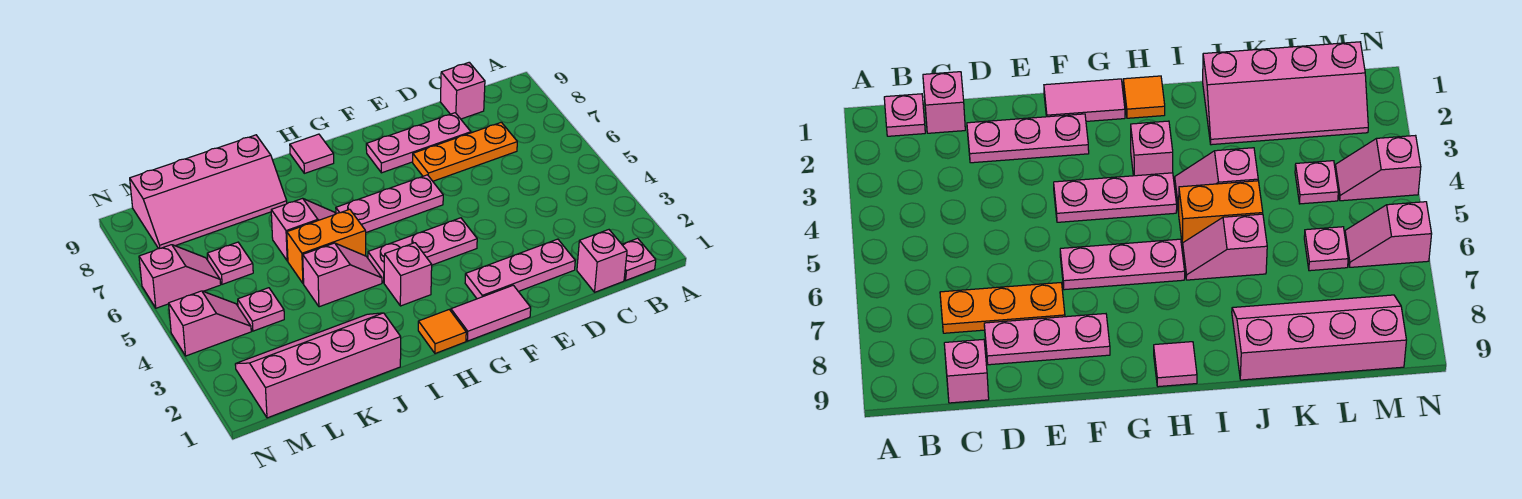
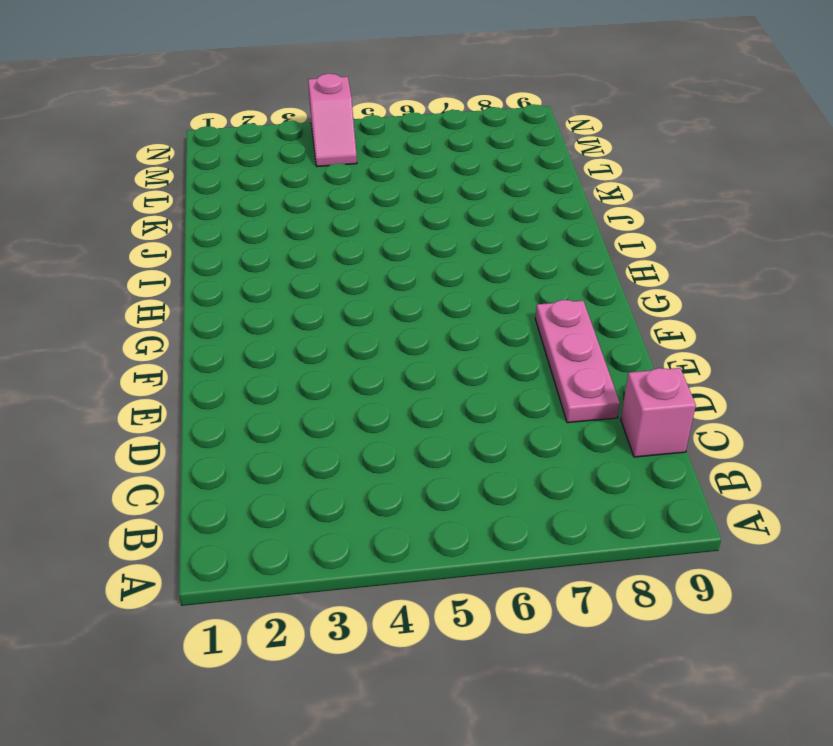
none -> pink 1x1 plate [622,238,656,280]
none -> pink 1x1 brick [577,230,627,292]
none -> orange 1x3 plate [413,122,517,181]

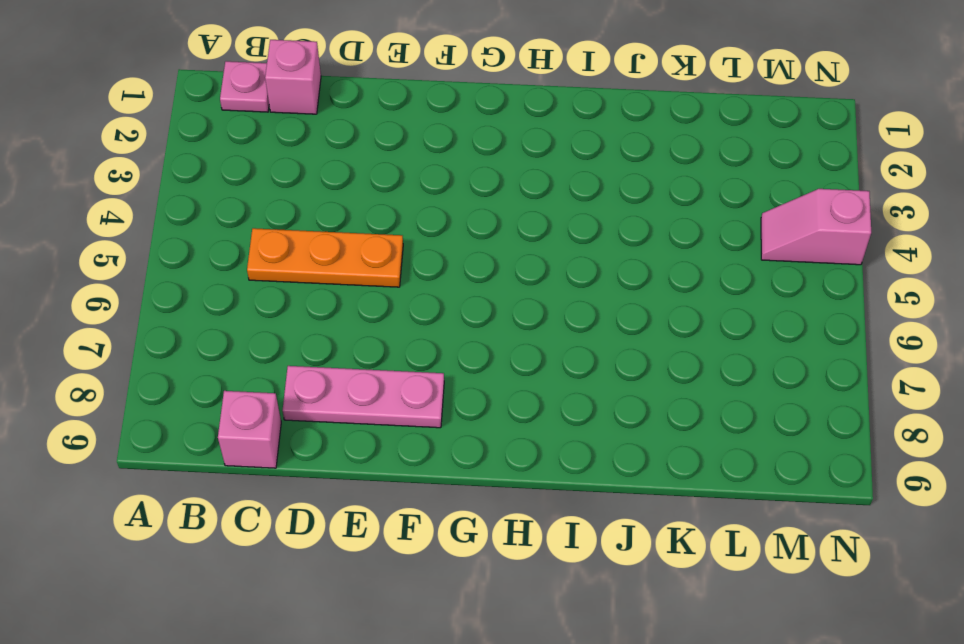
orange 1x3 plate [247,228,403,287] -> orange 1x3 plate moved to [413,122,517,181]
none -> pink 1x3 plate [465,239,575,299]
none -> pink 1x2 tile [451,285,531,341]
none -> pink 1x3 plate [368,218,477,283]

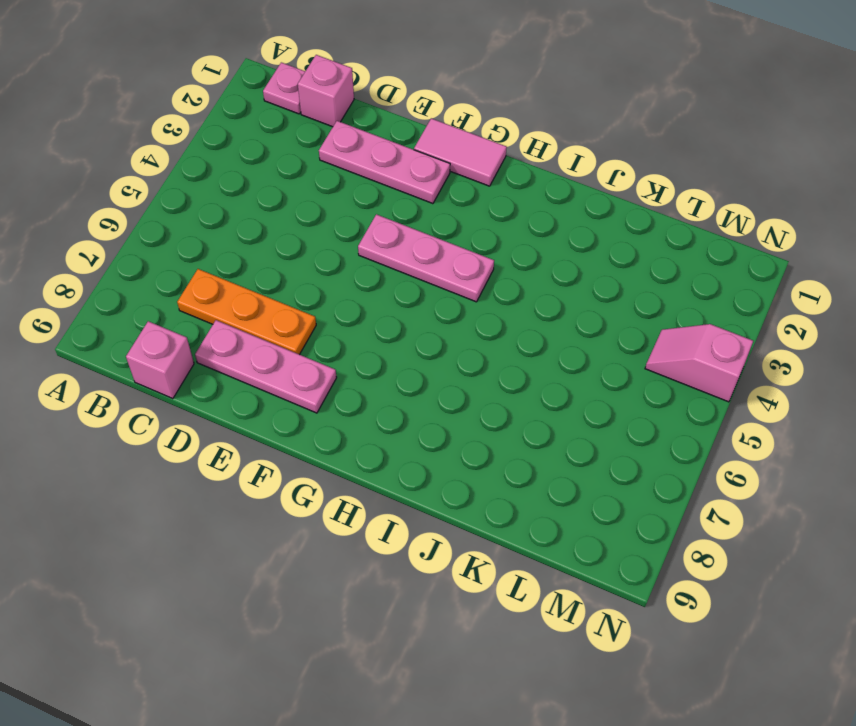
none -> pink 1x3 plate [336,175,443,232]
none -> orange 1x1 tile [418,310,466,354]
none -> pink 1x1 brick [384,243,432,306]

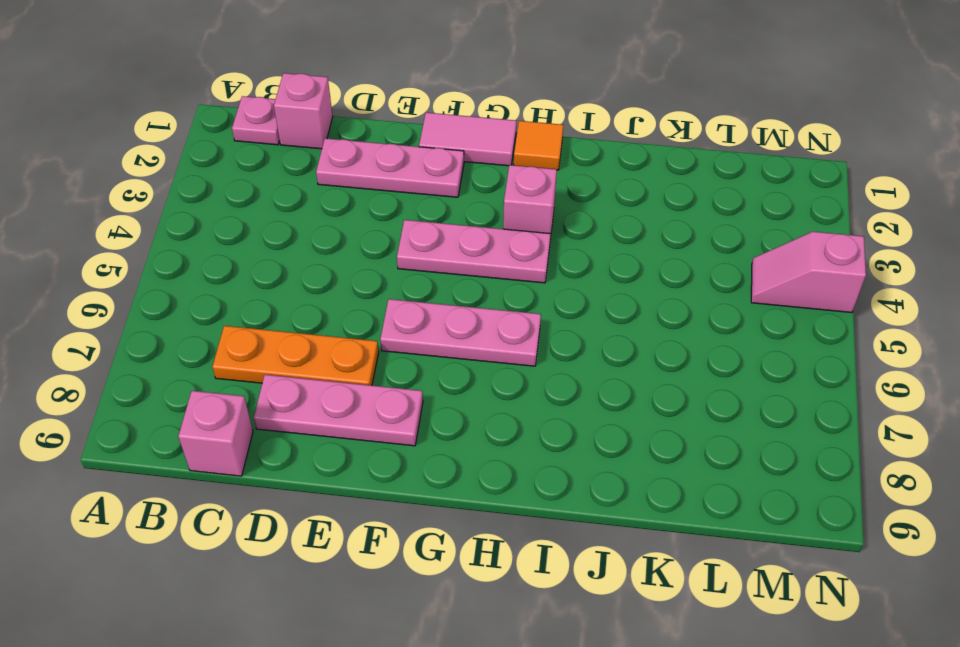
none -> pink 1x1 tile [290,134,334,173]
none -> pink 1x2 slope [303,243,382,307]
none -> orange 1x2 brick [287,209,366,284]

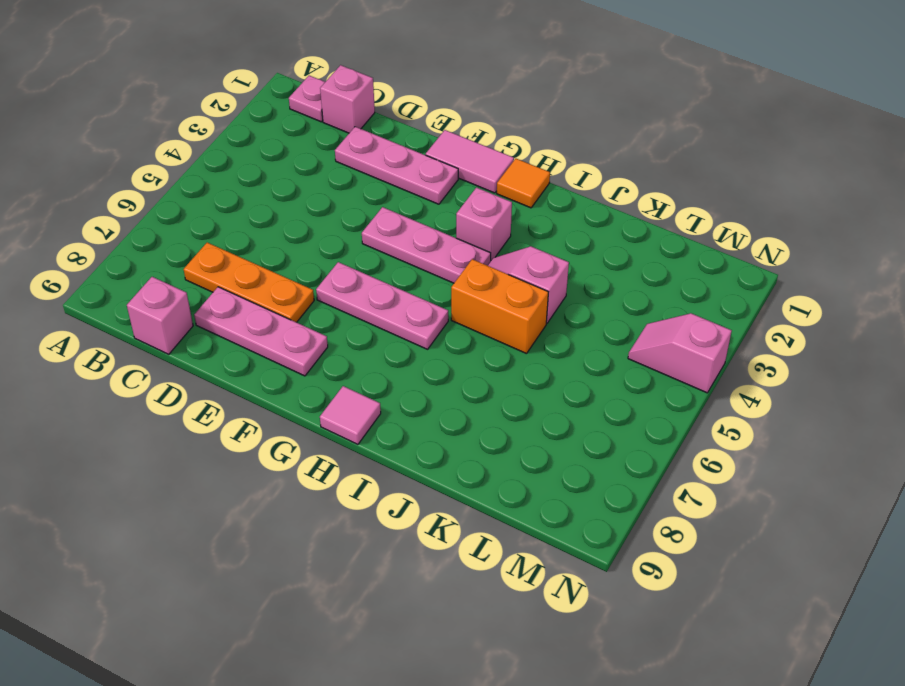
none -> pink 1x2 slope [271,198,335,261]
none -> pink 2x4 slope [235,313,401,418]
none -> pink 2x4 slope [130,135,287,249]

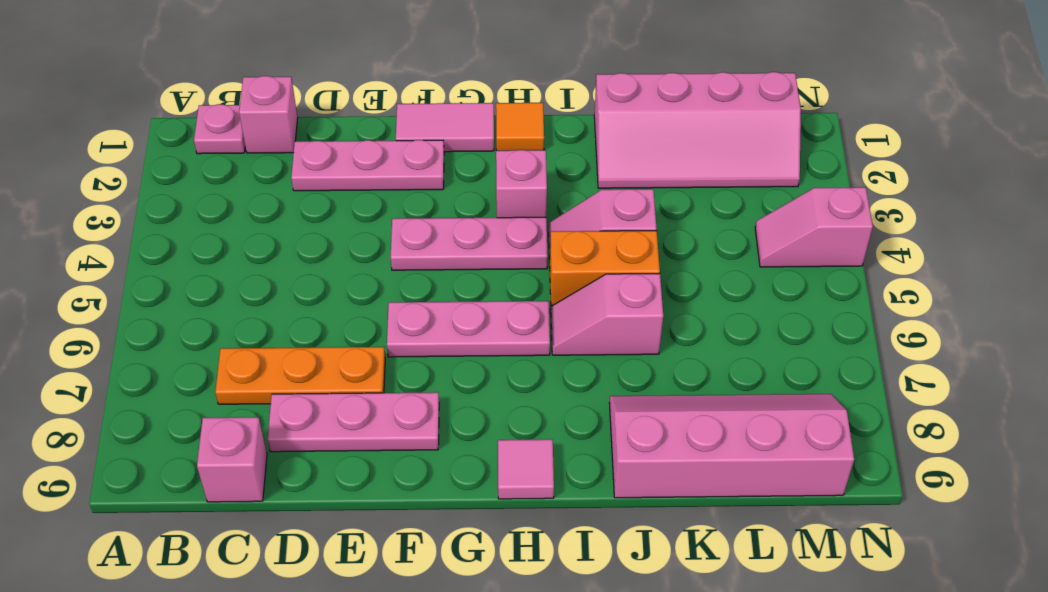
none -> pink 1x1 plate [238,288,284,331]
none -> pink 1x1 plate [207,242,253,284]
none -> pink 1x2 slope [139,245,221,308]

